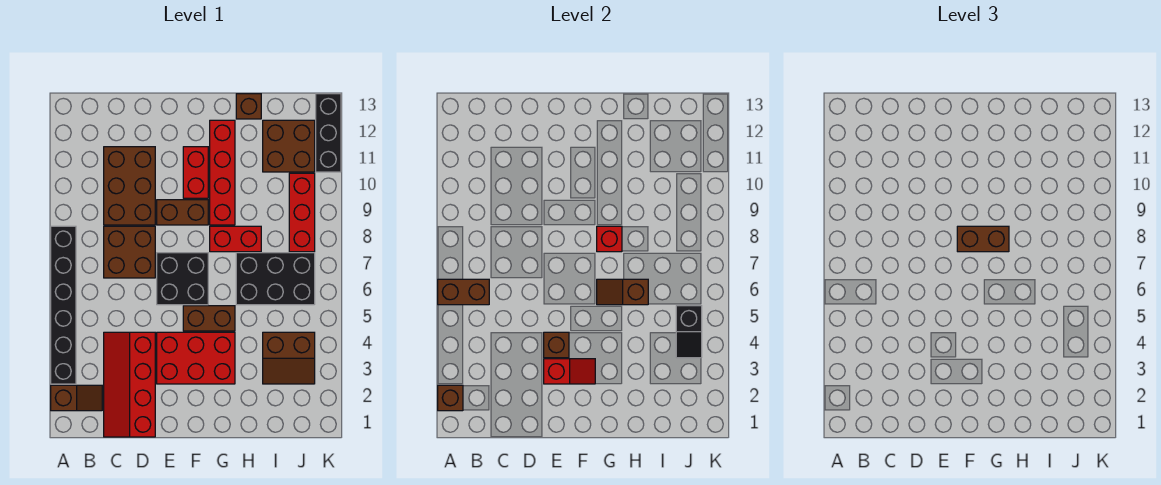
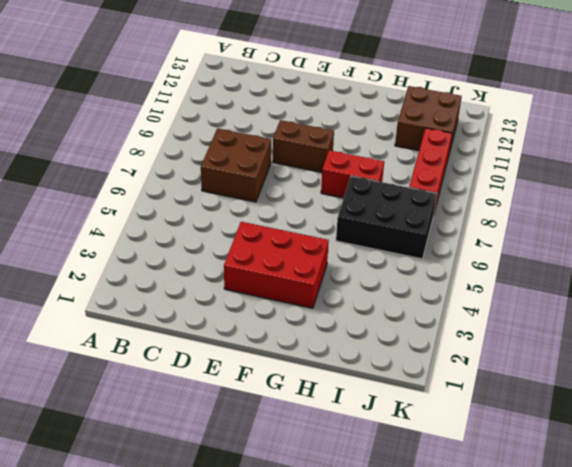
none -> brown 1x2 slope [51,385,102,411]
none -> black 1x6 brick [51,226,76,384]
none -> red 2x4 slope [104,332,155,437]

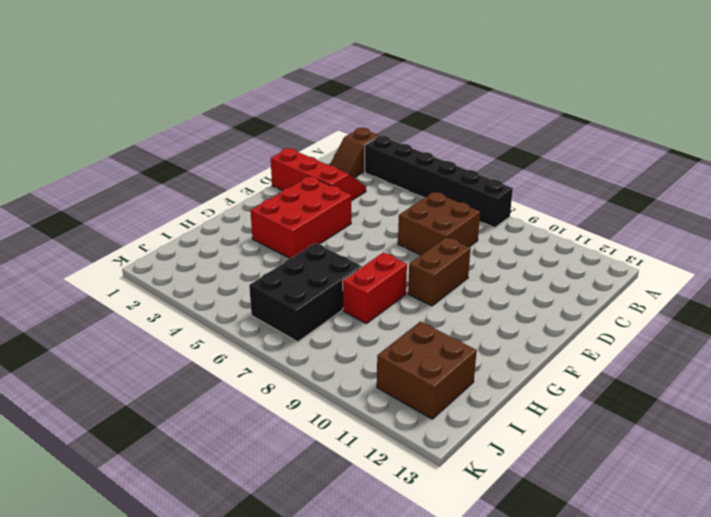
red 2x3 slope [271,148,366,201] -> red 2x4 slope [104,332,155,437]
none -> brown 2x3 brick [104,147,155,225]
none -> black 2x2 brick [157,253,208,305]
none -> brown 1x2 brick [183,306,235,331]

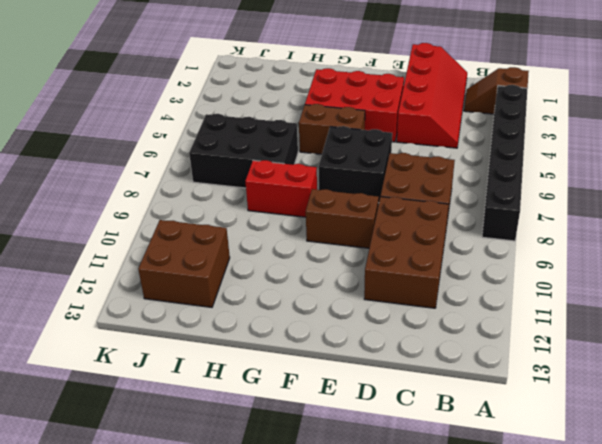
none -> red 1x2 brick [183,147,208,198]
none -> red 1x4 brick [210,120,235,225]
none -> brown 1x1 brick [236,94,261,119]

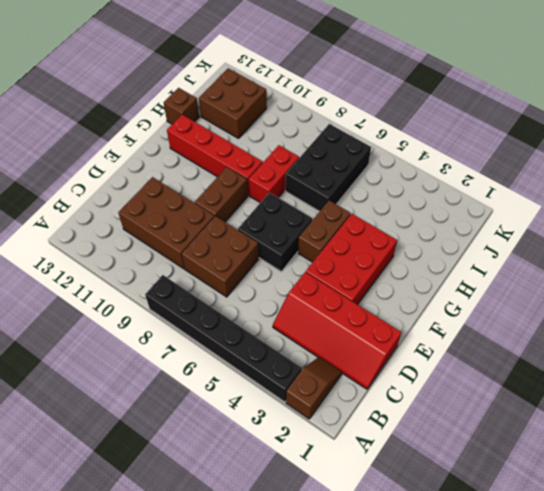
none -> red 1x2 brick [183,147,208,198]
none -> brown 2x2 slope [263,332,315,384]
none -> red 1x3 brick [289,173,315,252]

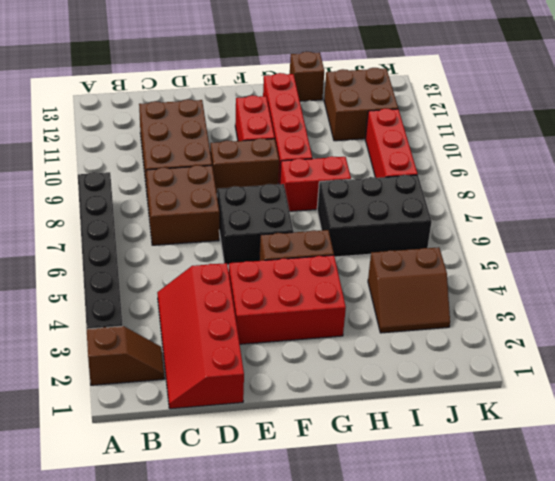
none -> black 1x3 brick [316,94,341,172]
none -> brown 1x1 brick [438,385,463,411]
none -> brown 1x2 brick [438,279,489,305]

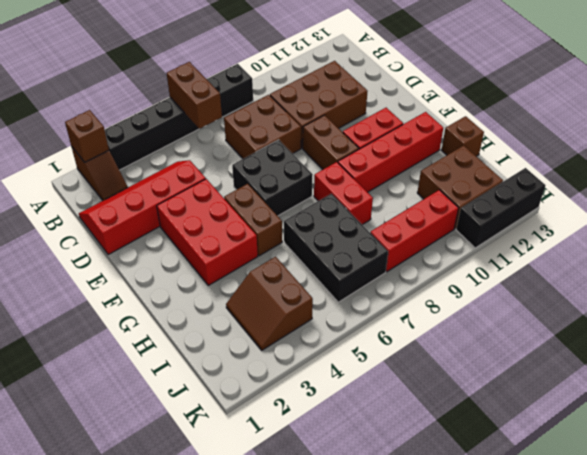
none -> red 1x2 slope [544,359,595,384]
none -> brown 1x1 brick [544,332,569,358]
none -> brown 1x2 slope [597,279,648,305]

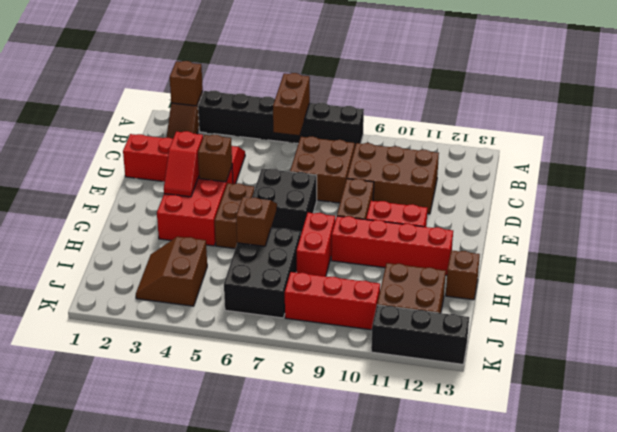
none -> red 1x1 brick [597,226,622,252]
none -> black 1x2 slope [676,306,702,358]
none -> brown 1x2 brick [957,226,1009,252]

